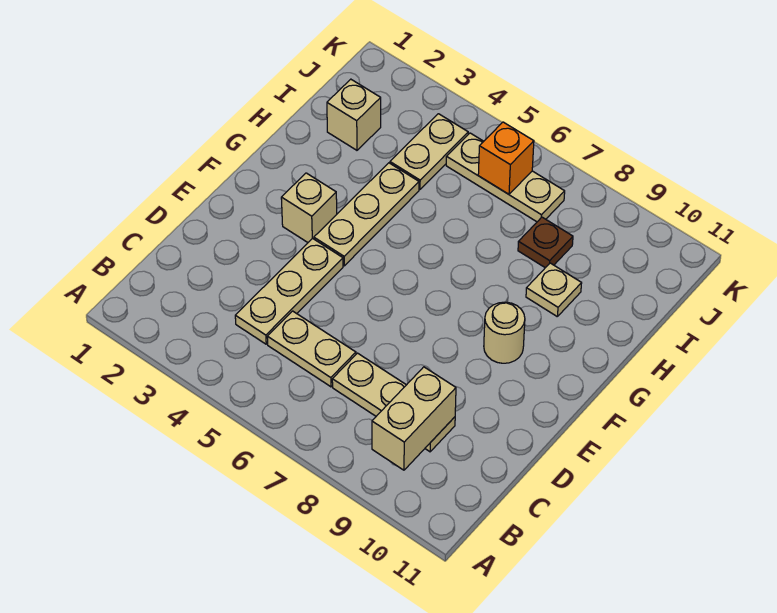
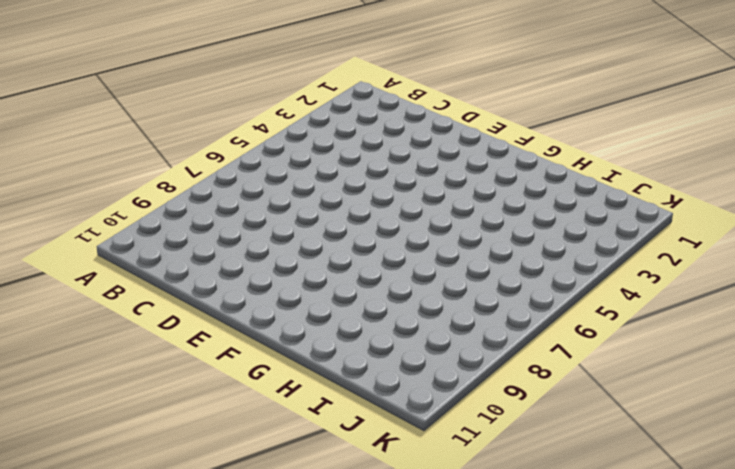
none -> tan 1x3 plate [235,238,343,344]
none -> tan 1x2 plate [267,311,356,387]
none -> tan 1x3 plate [332,353,455,452]

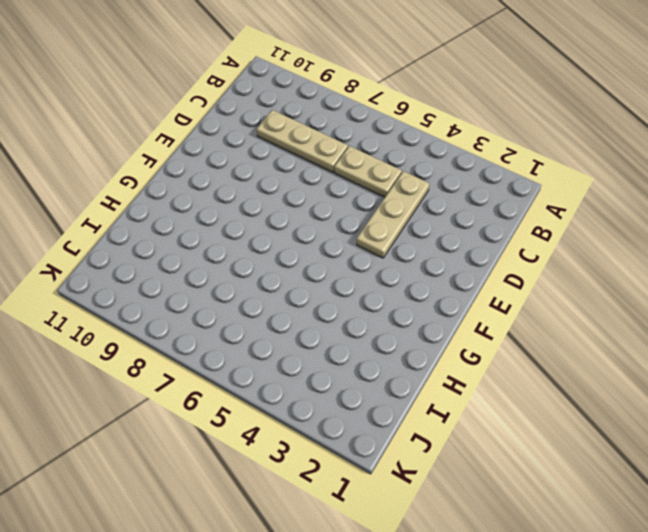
none -> tan 1x1 brick [281,173,337,242]
none -> tan 1x3 plate [314,163,419,266]
none -> tan 1x1 round brick [484,302,525,363]

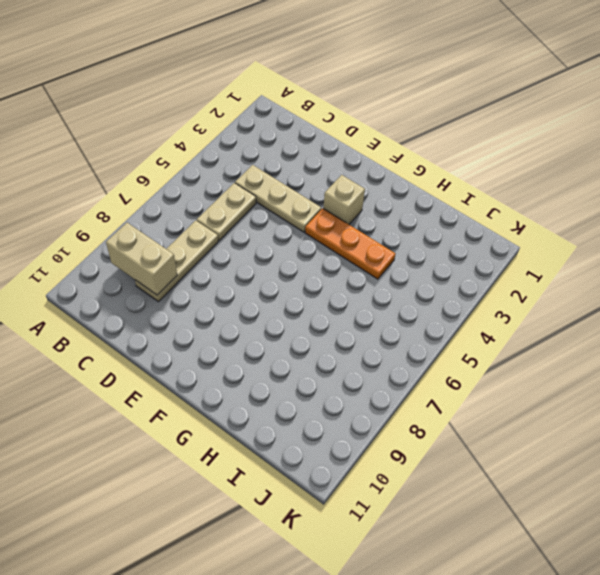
orange 1x3 plate [305,208,395,279] -> tan 1x3 plate [314,163,419,266]
none -> tan 1x1 round brick [484,302,525,363]
none -> tan 1x1 plate [526,263,582,316]
none -> tan 1x1 brick [327,79,381,150]

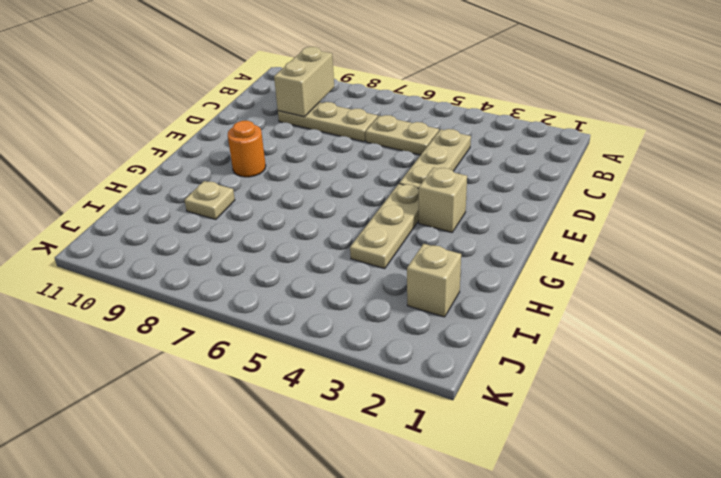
orange 1x1 round brick [228,121,266,177] -> tan 1x1 round brick [484,302,525,363]
none -> tan 1x2 plate [390,114,468,190]
none -> brown 1x1 plate [518,217,573,268]
none -> tan 1x3 plate [446,133,565,222]

